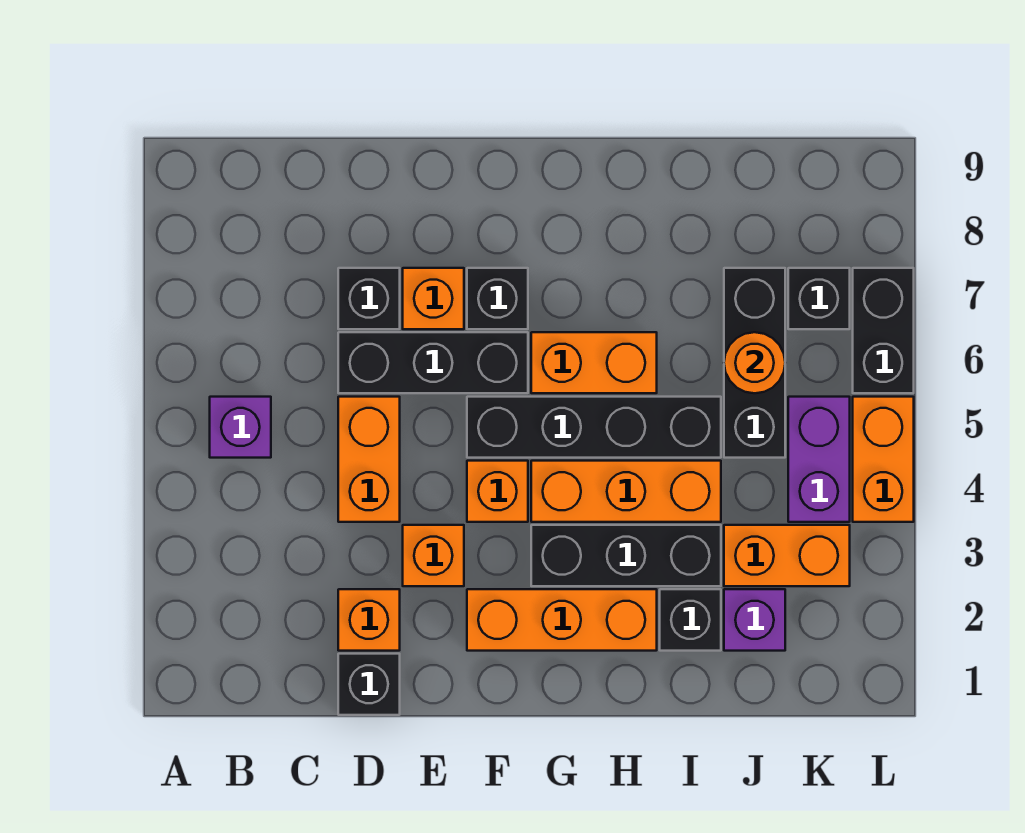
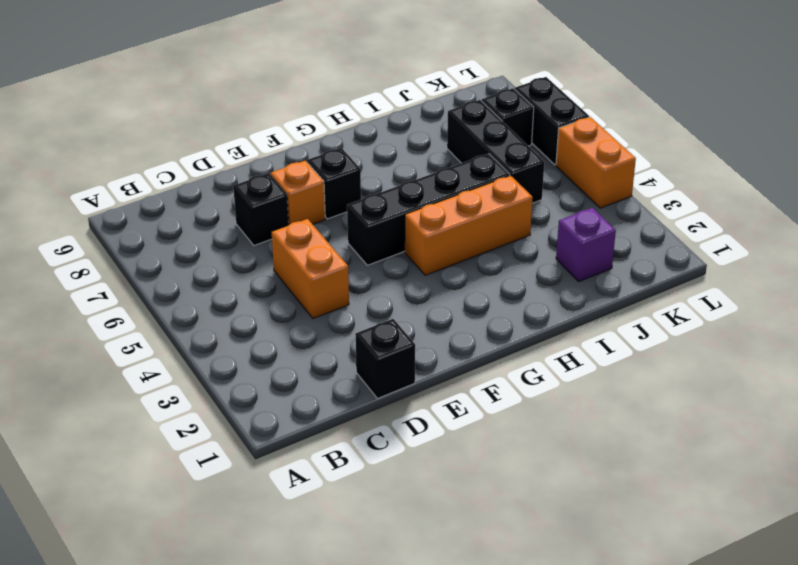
none -> purple 1x1 brick [210,397,271,458]
none -> orange 1x1 brick [338,589,400,651]
none -> black 1x3 brick [338,332,528,393]

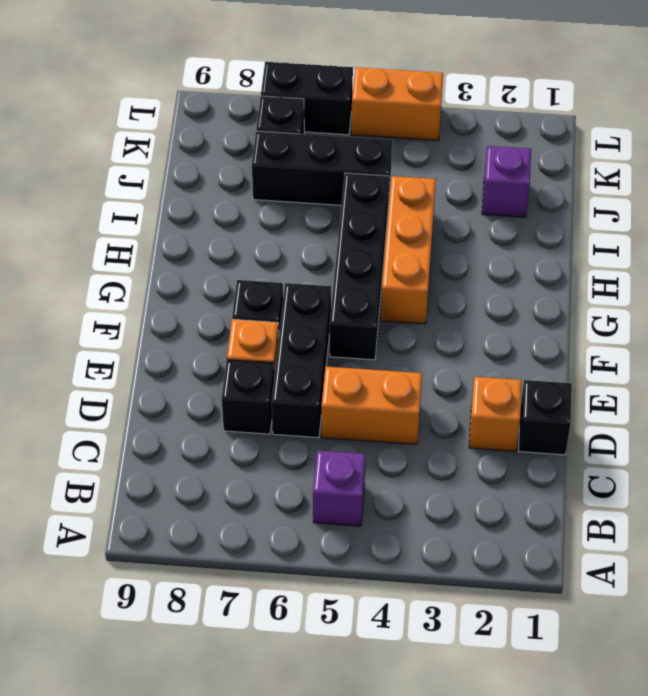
none -> orange 1x1 brick [403,525,464,586]
none -> orange 1x3 brick [467,589,657,651]
none -> orange 1x1 brick [467,461,528,522]

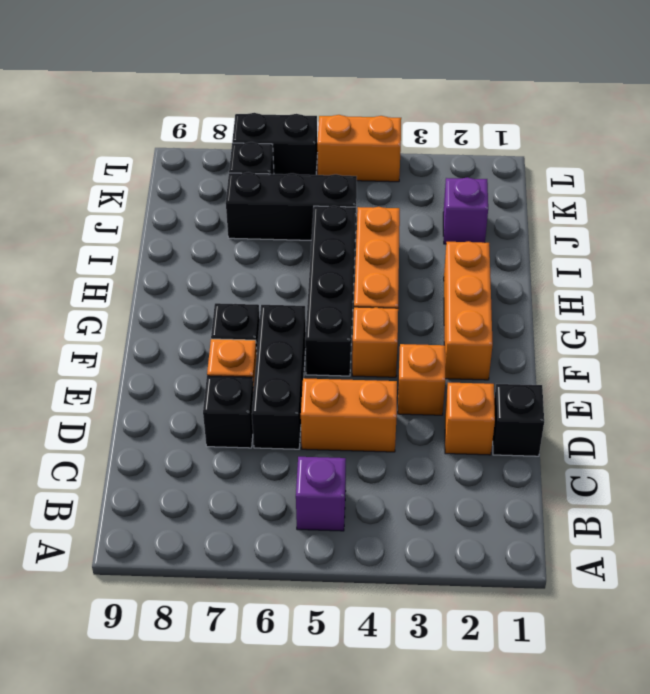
none -> black 1x3 brick [531,525,721,586]
none -> orange 1x2 brick [531,332,657,393]
none -> black 1x1 brick [660,589,721,651]

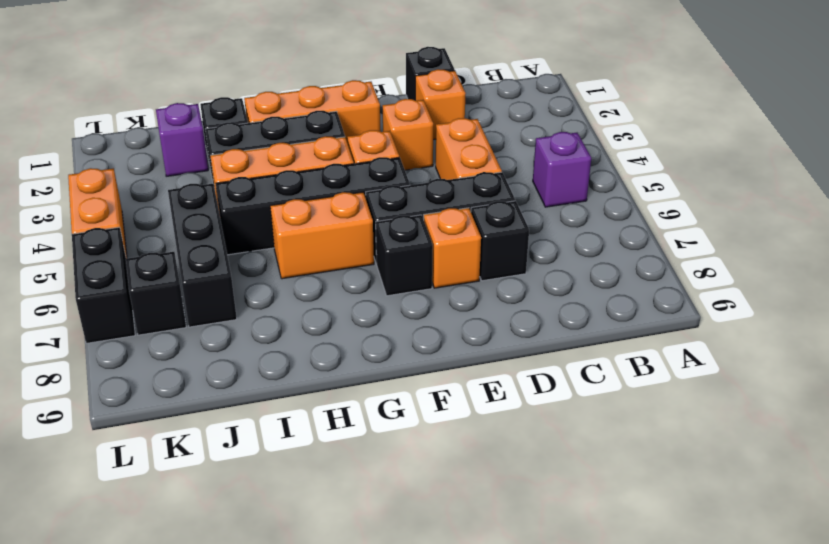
none -> orange 1x2 brick [724,525,850,586]
none -> purple 1x2 brick [788,397,850,522]
none -> orange 1x1 round brick [724,332,785,393]

